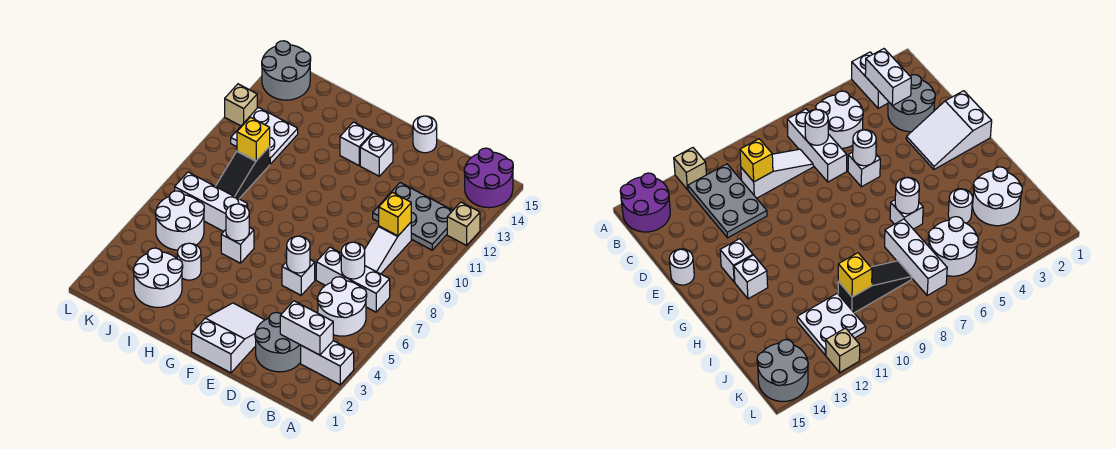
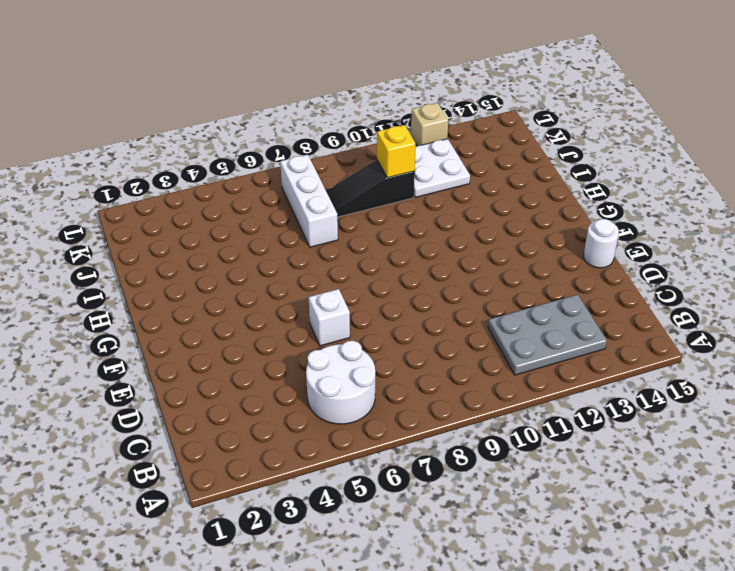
grey 2x3 plate [488,295,607,375] -> grey 2x3 plate turned to [373,183,453,250]
none -> white 1x2 brick [301,341,354,385]
none -> tan 1x1 brick [447,202,480,245]
none -> purple 2x2 round brick [464,148,513,208]

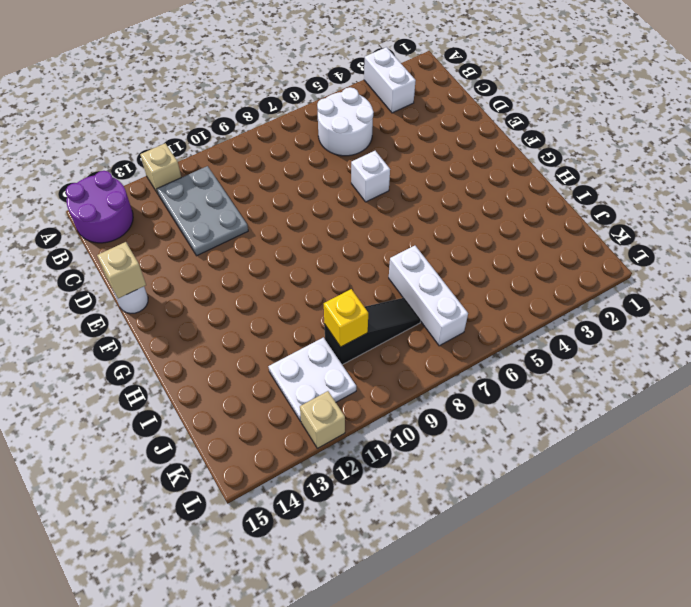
tan 1x1 brick [97,242,146,298] -> none
none -> white 1x3 brick [316,247,390,312]
none -> grey 2x2 round brick [255,312,301,372]
none -> white 1x3 slope [364,222,411,274]

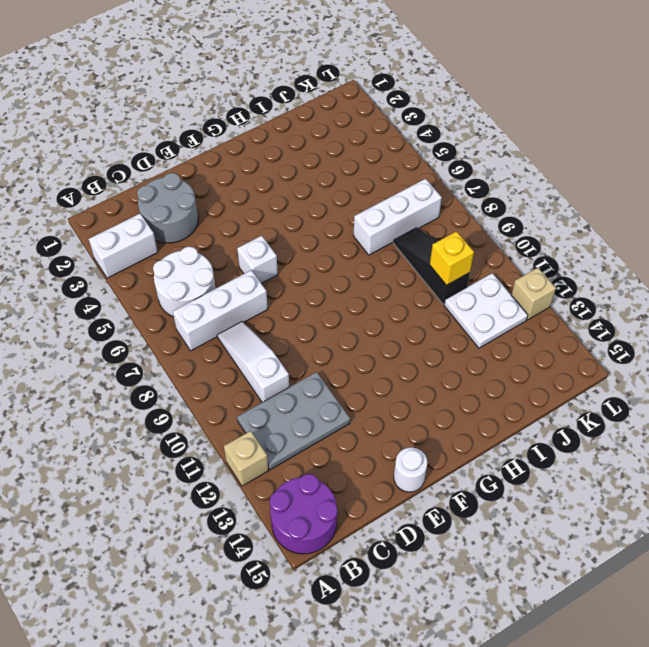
none -> white 2x3 slope [192,303,264,373]
none -> white 1x1 brick [360,133,393,176]
none -> white 1x1 brick [340,122,373,165]

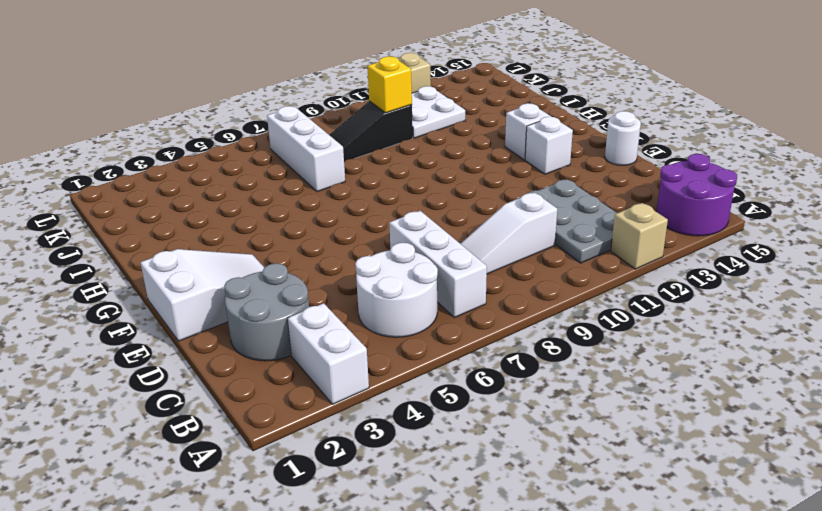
none -> white 1x1 brick [282,260,315,295]
none -> white 1x1 brick [221,227,254,263]
none -> white 2x2 round brick [133,248,183,307]

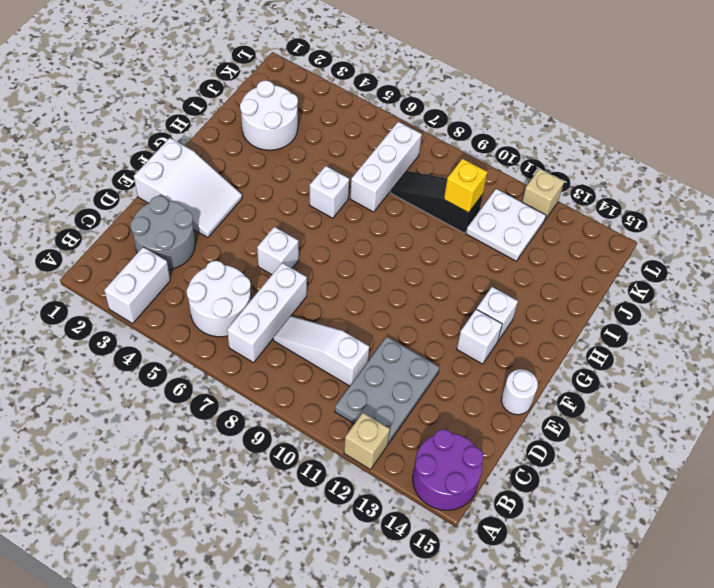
none -> white 1x1 round brick [177,243,201,280]
none -> white 2x2 round brick [155,191,204,250]
none -> grey 2x2 round brick [262,41,311,100]

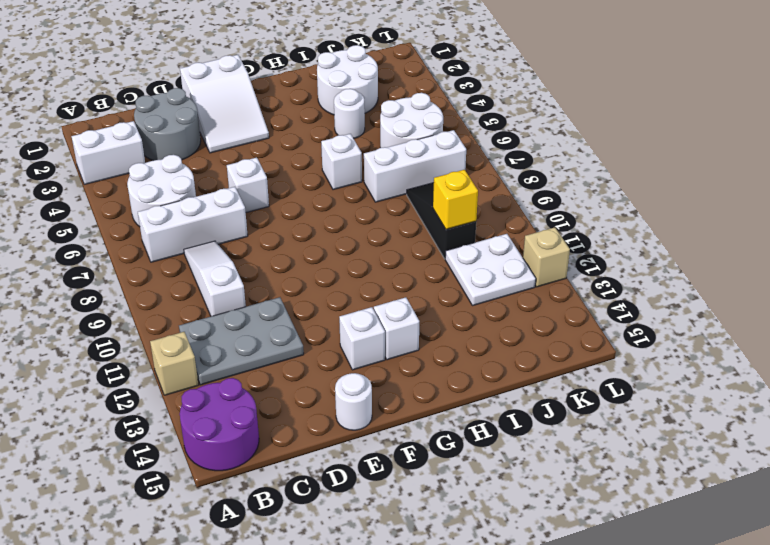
none -> grey 2x2 round brick [262,41,311,100]
none -> white 1x2 brick [280,301,333,355]
none -> white 1x1 round brick [341,242,365,279]

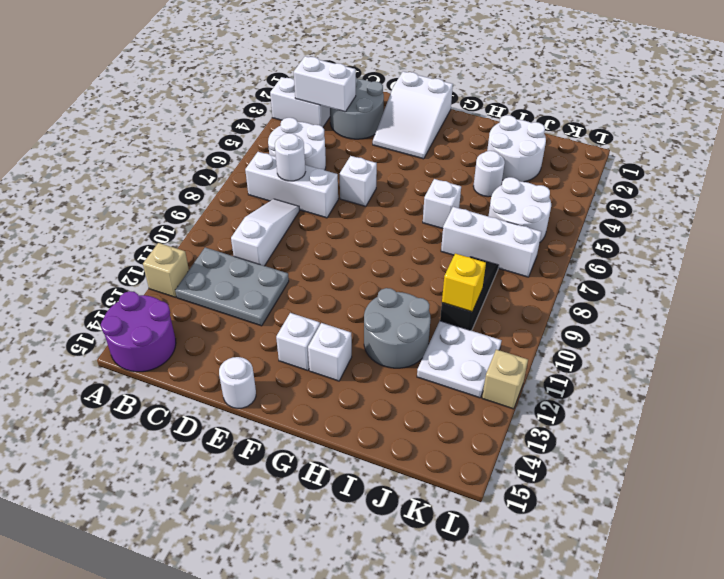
grey 2x2 round brick [364,288,431,368] -> grey 2x2 round brick moved to [262,41,311,100]
none -> yellow 1x1 brick [379,192,411,236]
none -> white 1x1 round brick [287,236,310,273]
none -> white 1x1 round brick [226,204,249,241]

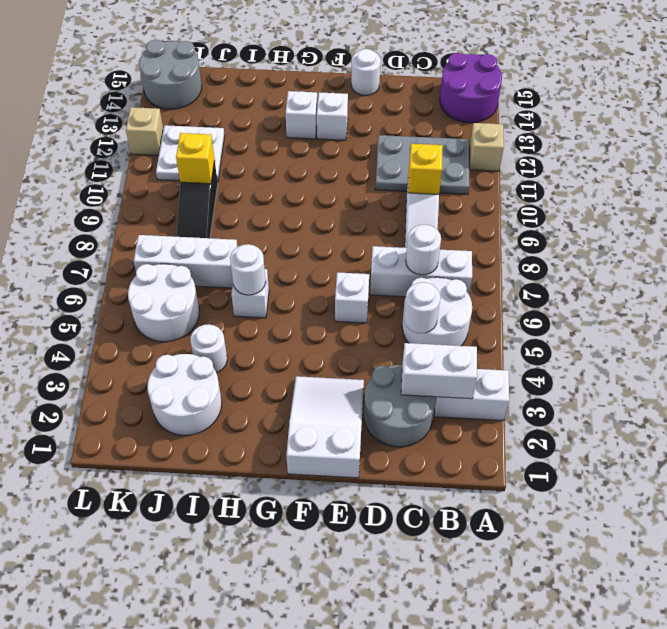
white 1x1 round brick [404,282,440,333] -> white 1x1 round brick moved to [287,236,310,273]

